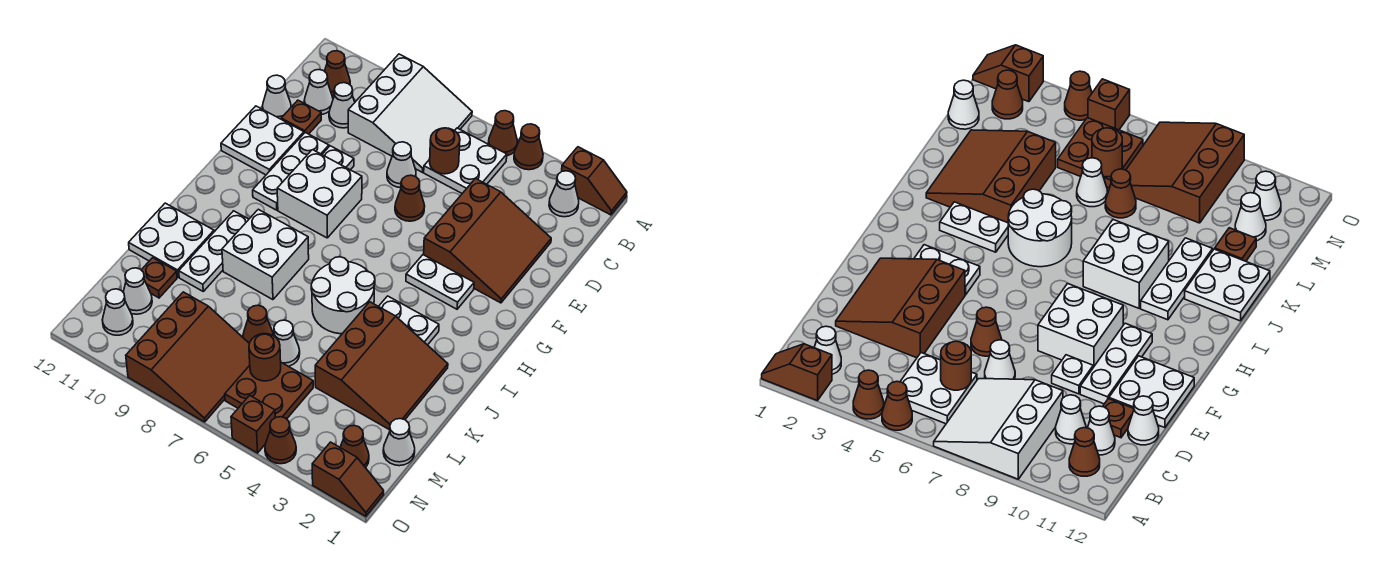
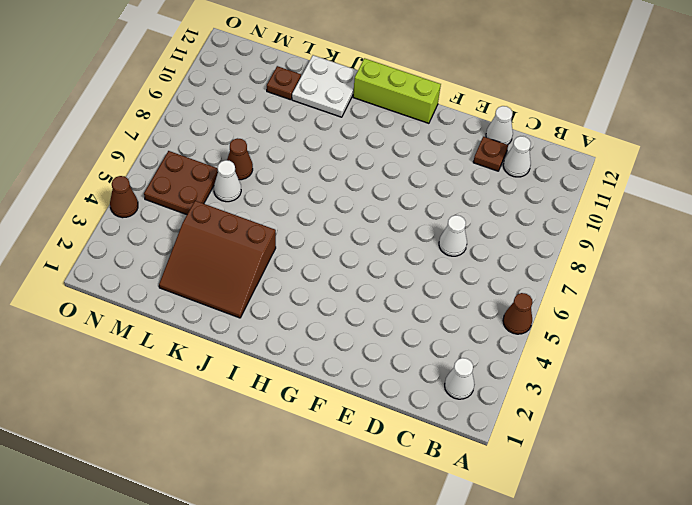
lime 1x3 brick [353,58,441,123] -> none
none -> brown 1x2 slope [562,147,627,215]
none -> brown 1x1 cone [514,124,543,170]
none -> white 3x3 slope [348,54,472,172]
none -> white 2x2 plate [424,128,507,193]

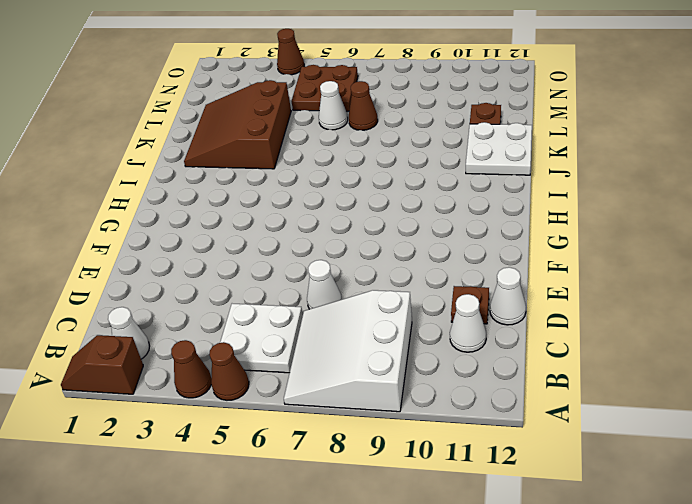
none -> brown 1x1 cone [325,51,350,96]
none -> white 1x1 cone [329,83,355,128]
none -> brown 3x3 slope [424,178,551,303]
none -> brown 1x1 cone [395,175,425,221]

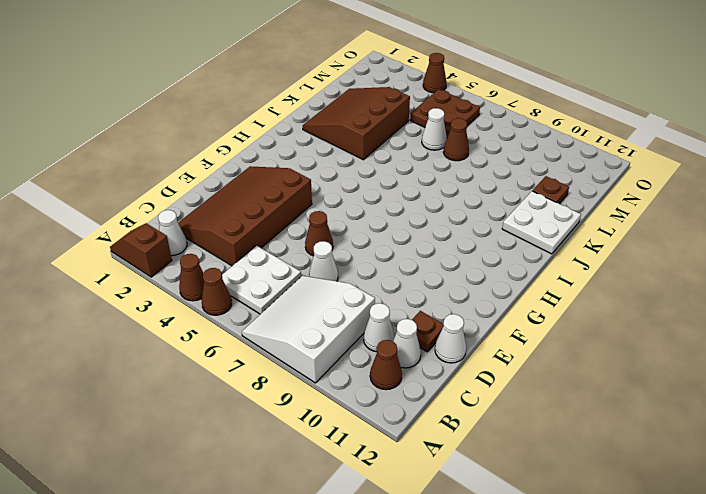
brown 3x4 slope [178,166,312,266] -> brown 3x3 slope [424,178,551,303]
none -> white 1x1 plate [322,146,354,170]
none -> white 1x3 plate [253,132,329,210]
none -> white 2x2 plate [221,106,304,175]
none -> white 2x2 brick [277,150,362,238]

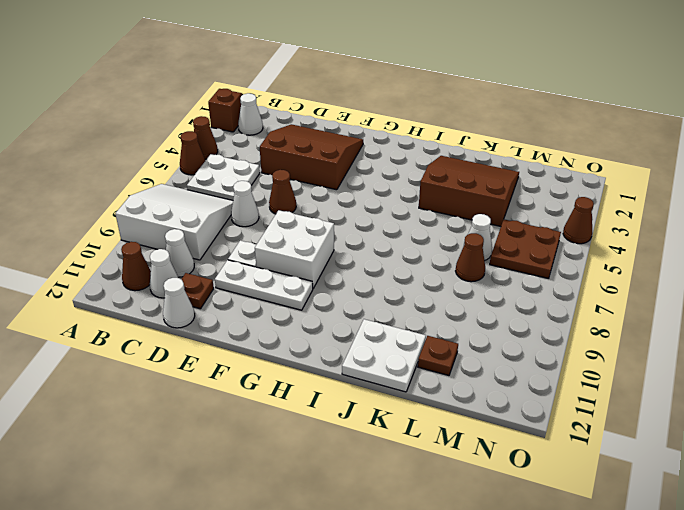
none -> white 2x2 plate [221,106,304,175]
none -> white 1x2 plate [406,255,474,309]
none -> white 1x2 plate [379,296,439,345]
none -> white 2x2 round brick [311,257,375,334]

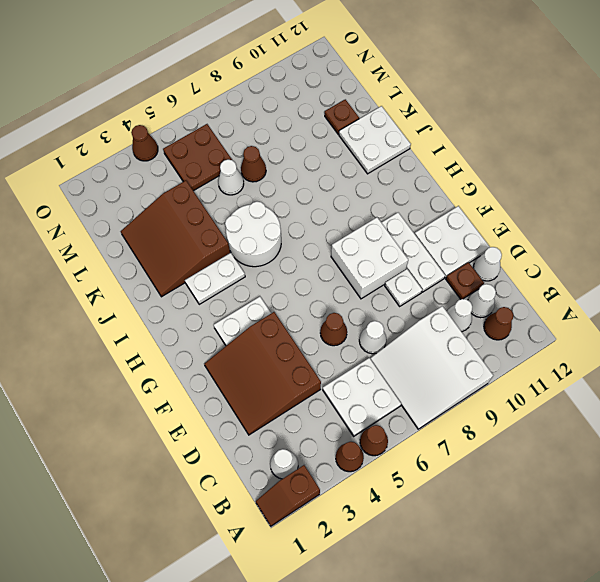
none -> white 2x2 brick [222,209,309,300]
none -> white 1x3 plate [179,211,249,291]
none -> white 1x1 cone [383,419,415,466]
none -> brown 3x3 slope [126,292,250,422]

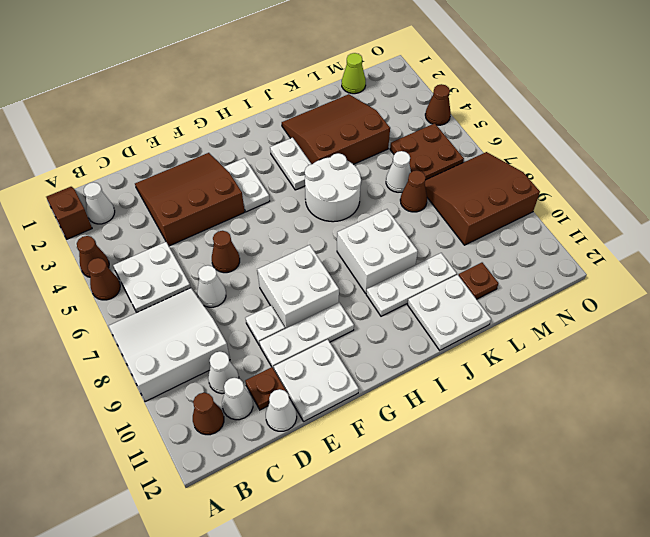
lime 1x1 cone [342,53,366,94] -> white 1x1 cone [383,419,415,466]
none -> white 1x1 cone [123,268,152,314]
none -> brown 1x1 cone [340,425,369,468]
none -> white 1x1 cone [102,289,133,335]
none -> brown 1x2 slope [312,442,384,516]

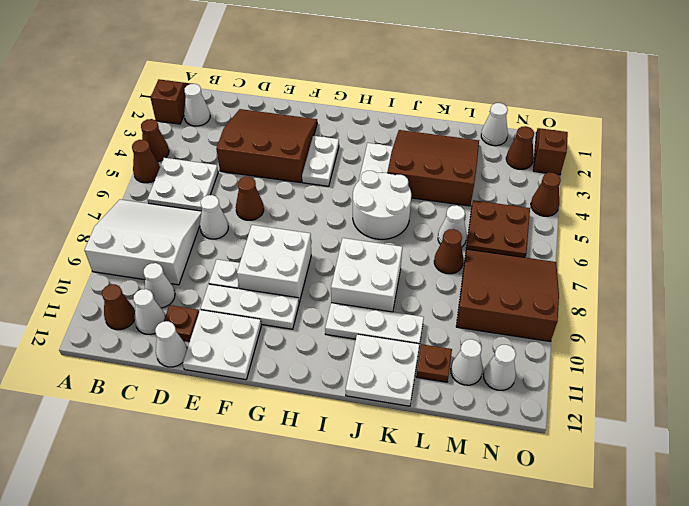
none -> brown 1x1 brick [231,395,275,453]
none -> brown 1x1 round brick [430,128,460,174]
none -> brown 1x1 round brick [249,334,281,381]

